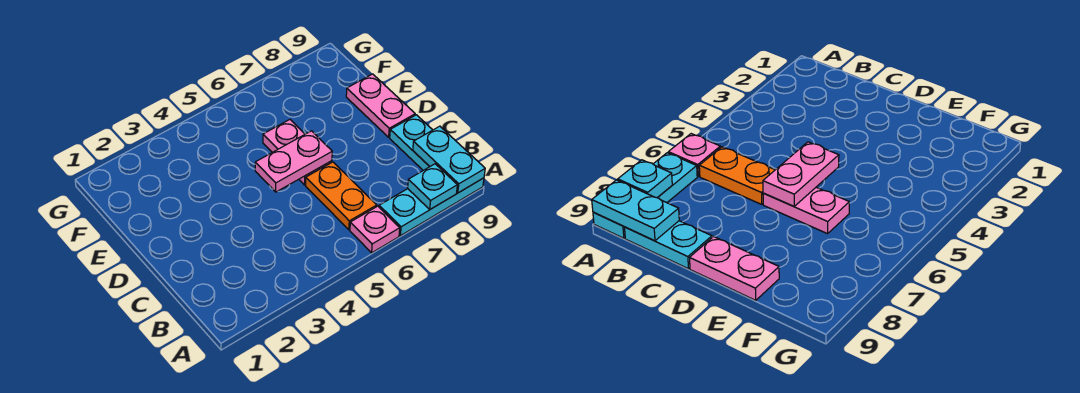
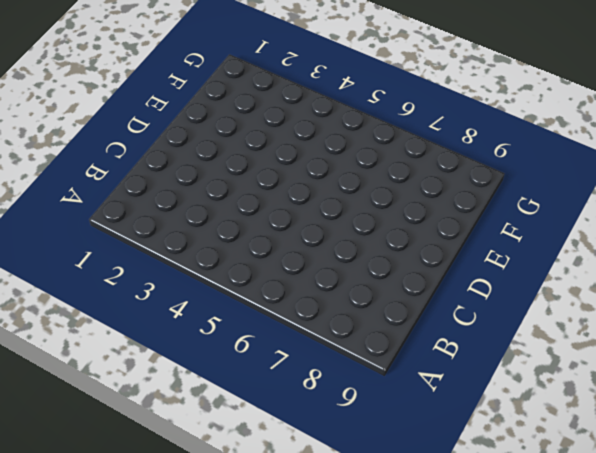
none -> pink 1x1 plate [350,206,400,253]
none -> cyan 1x3 plate [379,178,484,236]

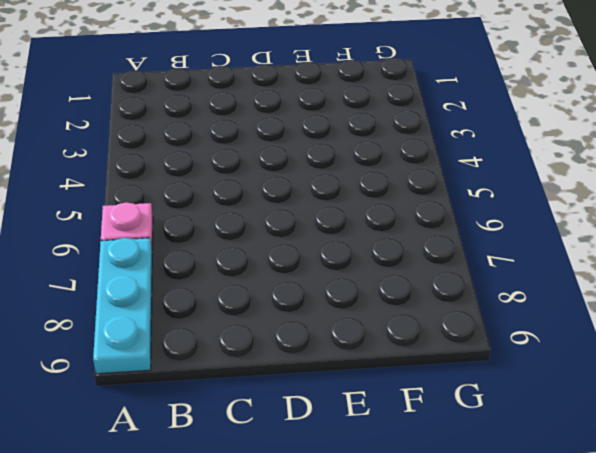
none -> orange 1x2 plate [306,162,377,230]
none -> cyan 1x2 plate [390,115,432,170]

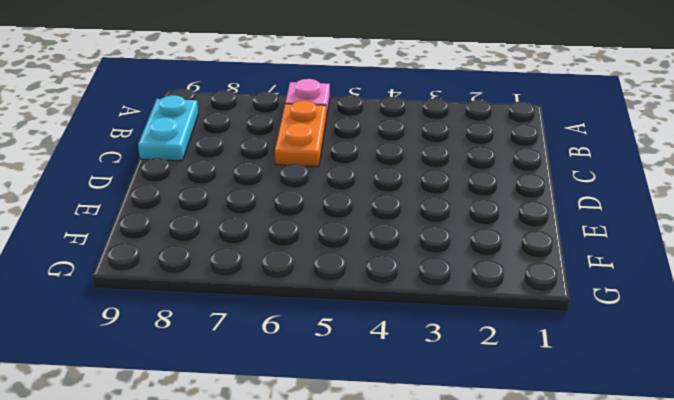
none -> cyan 1x3 plate [379,178,484,236]
none -> pink 1x2 plate [263,120,332,185]

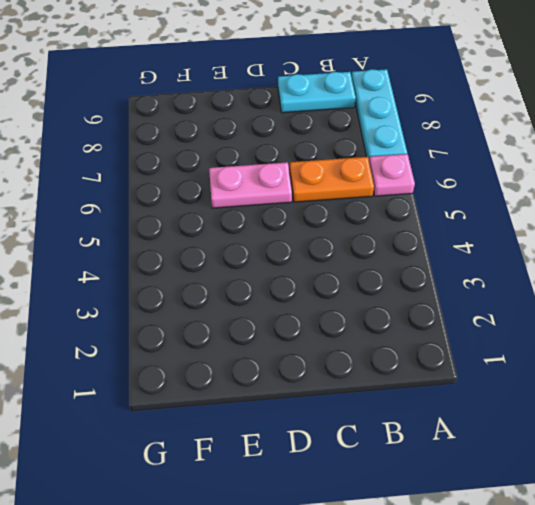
none -> pink 1x2 plate [346,74,415,137]
none -> cyan 1x1 plate [408,164,457,209]

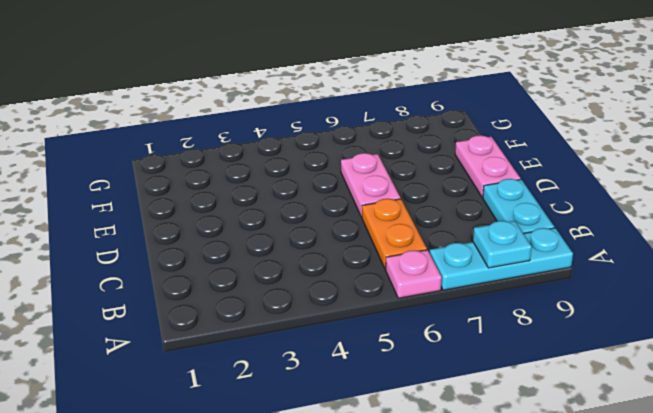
none -> cyan 1x2 plate [413,126,485,193]
none -> pink 1x2 plate [255,131,332,192]

